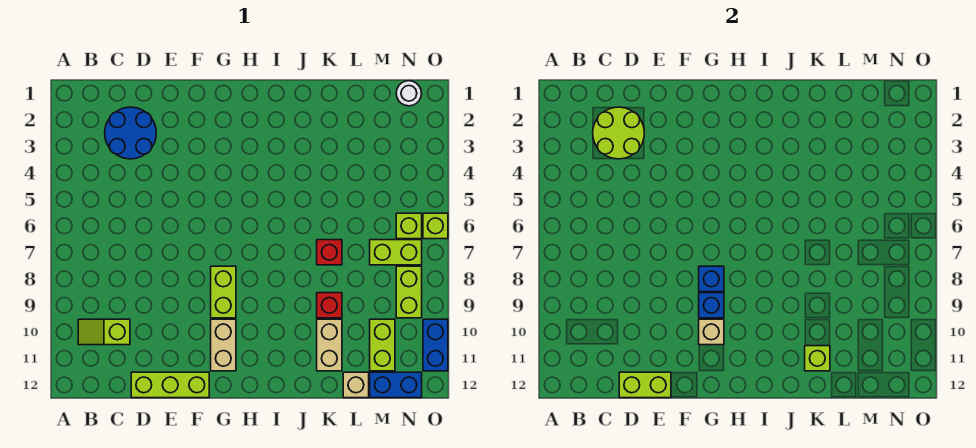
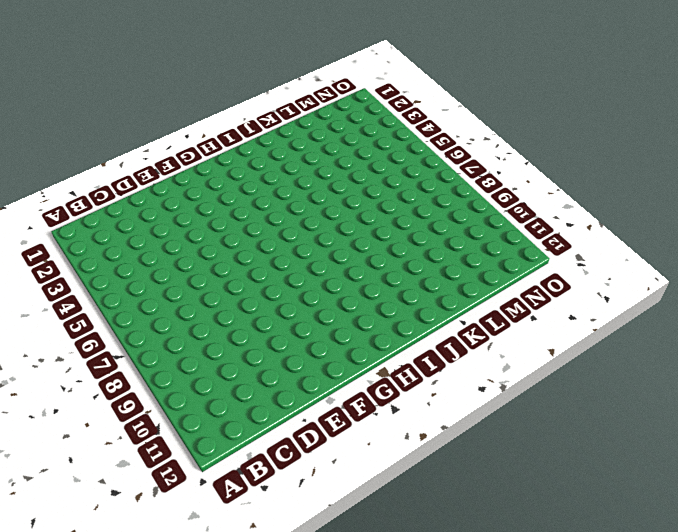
none -> lime 1x2 slope [78,319,130,345]
none -> blue 2x2 round brick [105,107,156,159]
none -> lime 1x3 brick [131,372,209,398]

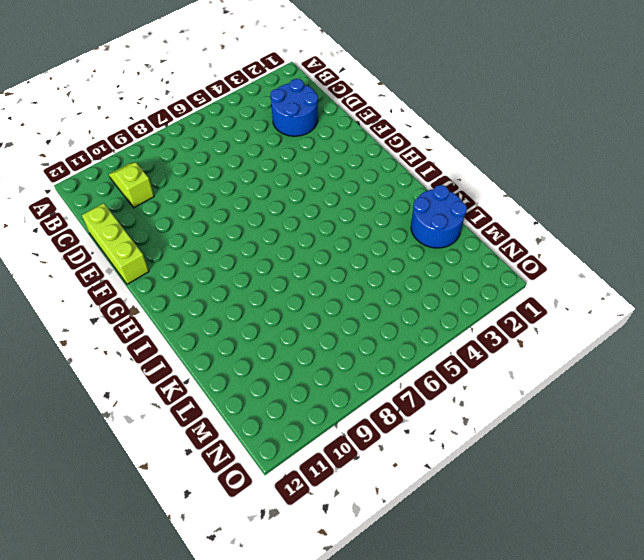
blue 2x2 round brick [411,185,467,248] -> none
none -> lime 1x2 brick [211,266,236,318]
none -> tan 1x2 brick [211,319,236,371]
none -> red 1x1 brick [317,240,342,265]

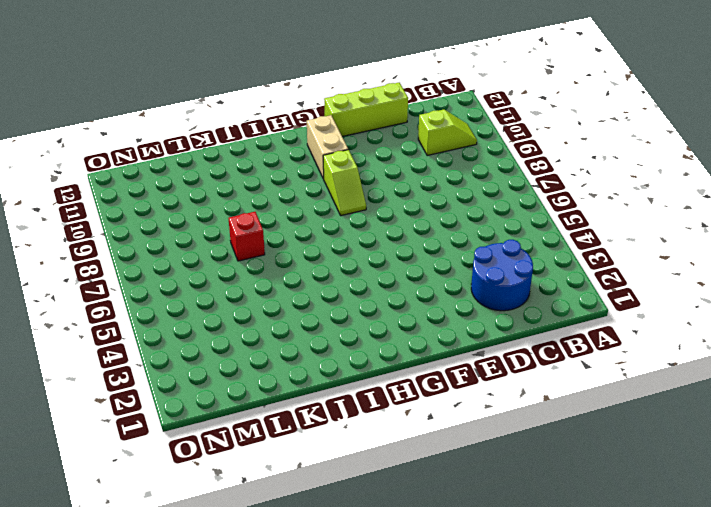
lime 1x2 slope [323,150,366,216] -> lime 1x2 brick [211,266,236,318]
none -> red 1x1 brick [317,293,342,318]
none -> tan 1x2 brick [317,319,342,371]
none -> tan 1x1 brick [343,372,369,398]

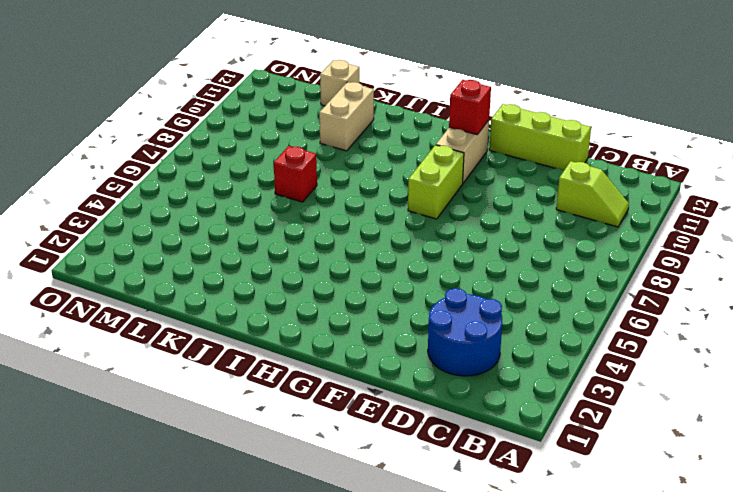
red 1x1 brick [449,80,491,135] -> red 1x1 brick moved to [317,293,342,318]
none -> lime 1x2 brick [370,240,422,265]
none -> lime 1x2 brick [370,319,395,371]
none -> blue 1x2 brick [370,372,422,398]

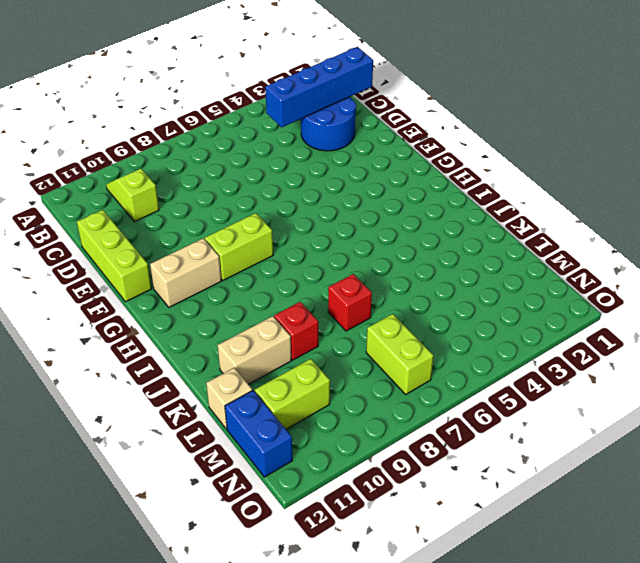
blue 1x4 brick [265,47,373,127] -> lime 2x2 round brick [593,107,644,159]
none -> white 1x1 round brick [396,81,422,106]
none -> lime 1x1 brick [396,213,422,239]
none -> lime 1x2 brick [396,266,422,318]

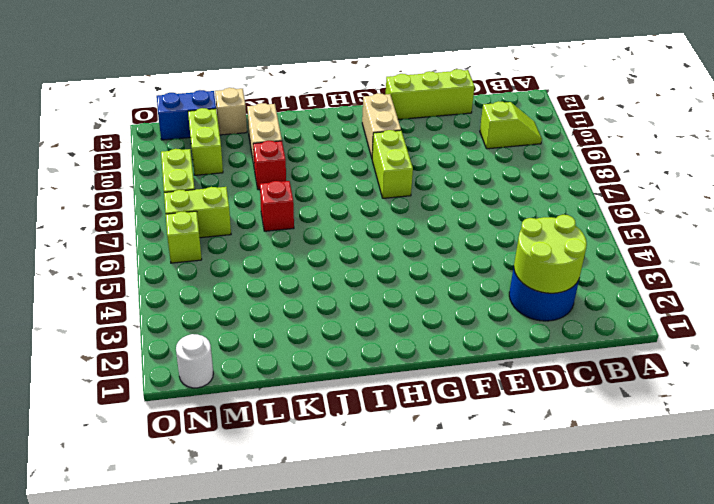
none -> lime 1x1 brick [423,213,448,239]
none -> blue 1x2 brick [423,319,448,371]
none -> lime 1x2 brick [619,372,671,398]

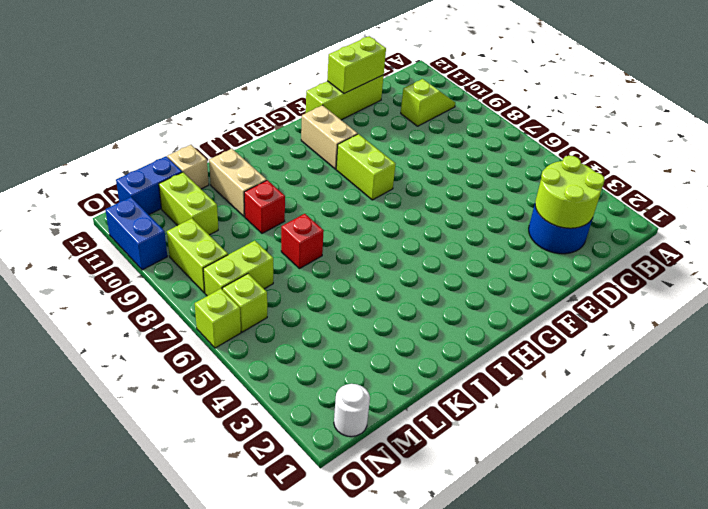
none -> blue 1x1 brick [699,266,724,292]
none -> blue 1x1 brick [699,293,724,318]
none -> tan 1x1 brick [699,319,724,345]

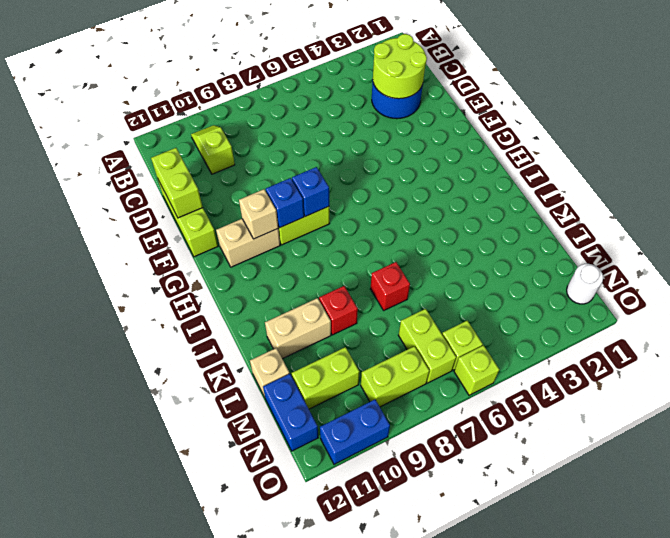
none -> lime 1x1 brick [805,346,830,371]

